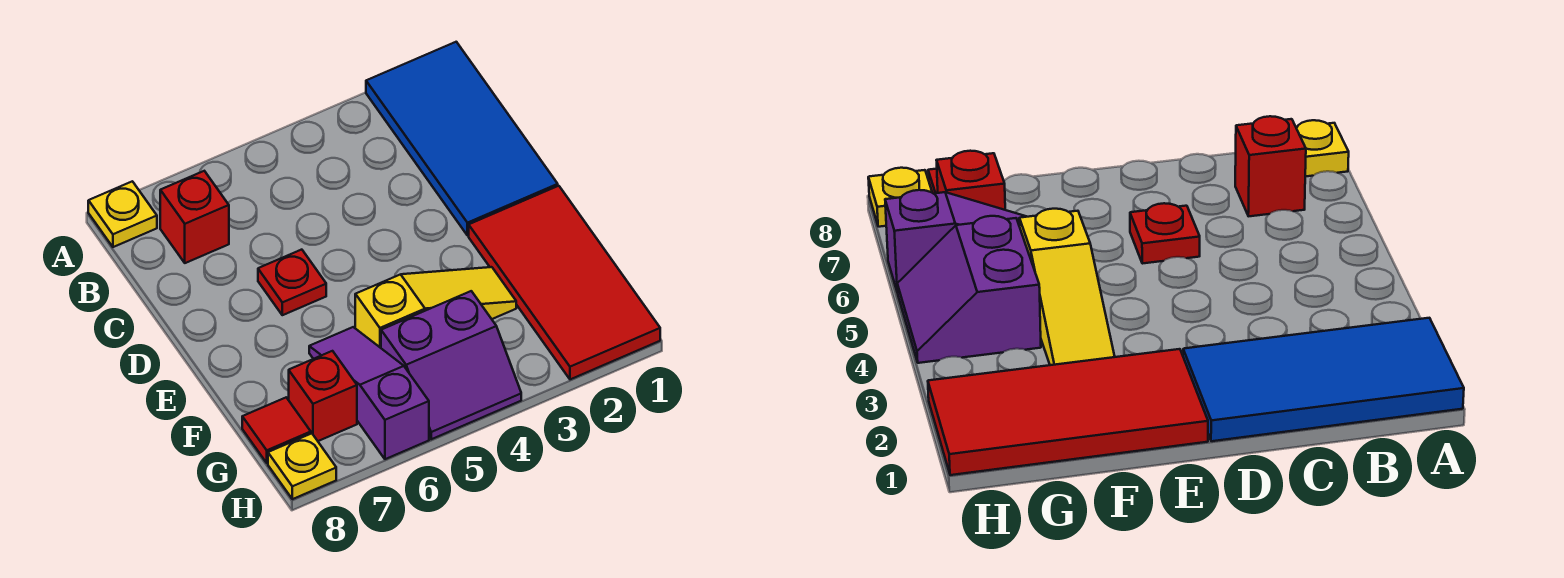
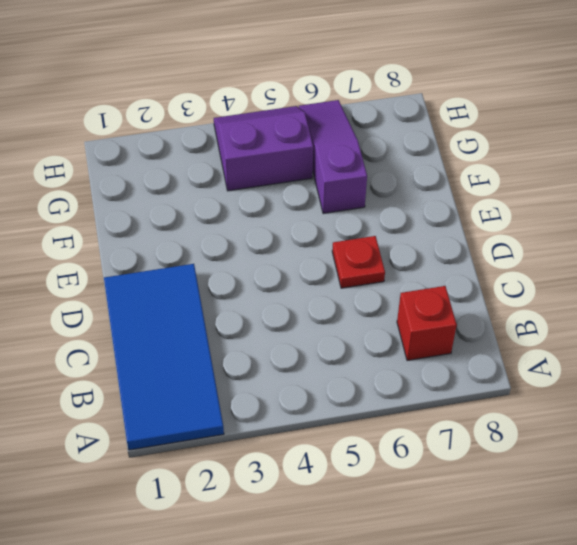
purple 1x3 slope [299,100,367,214] -> purple 1x3 slope turned to [309,327,429,459]
none -> yellow 1x1 plate [88,181,157,247]
none -> red 2x4 tile [469,186,660,379]

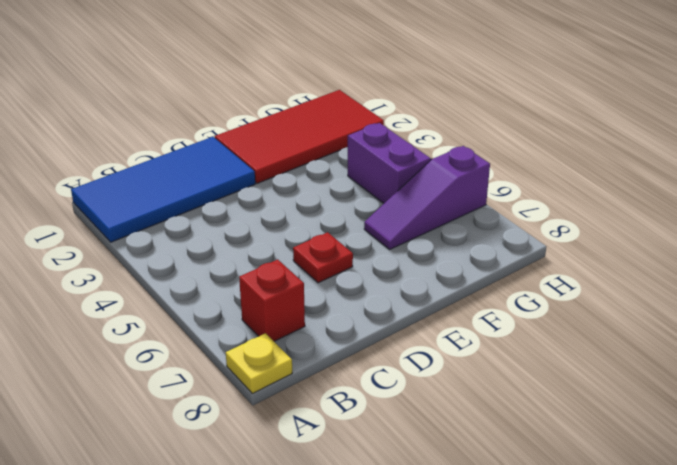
none -> yellow 1x3 slope [355,267,516,348]
none -> red 1x1 brick [289,351,357,441]

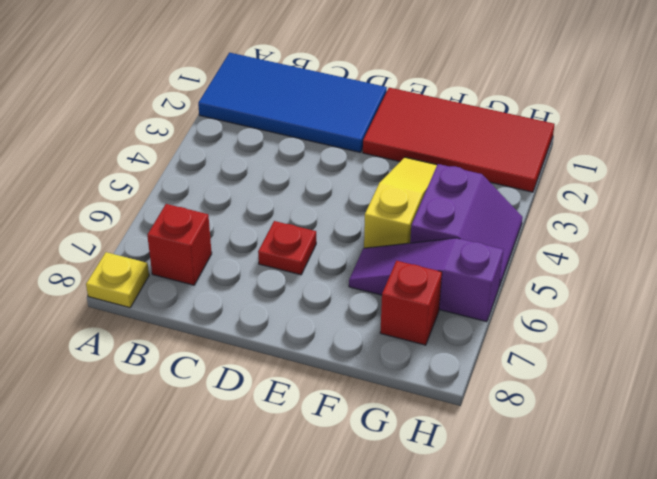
none -> red 1x1 tile [242,398,311,463]
none -> yellow 1x1 plate [268,433,336,499]

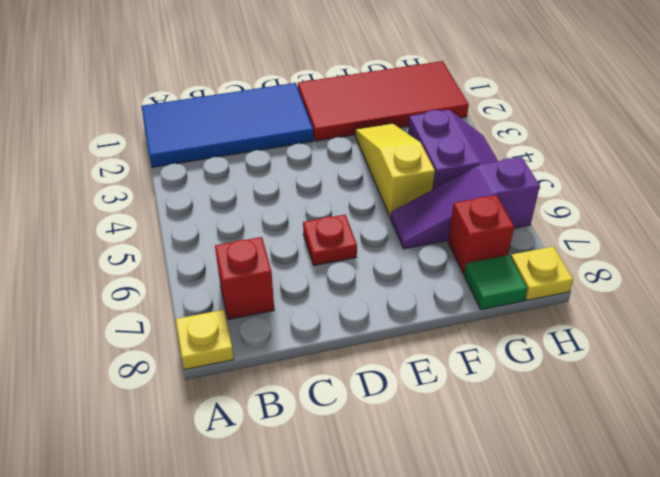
green 1x1 tile [464,255,527,310] -> red 1x1 tile [242,398,311,463]

